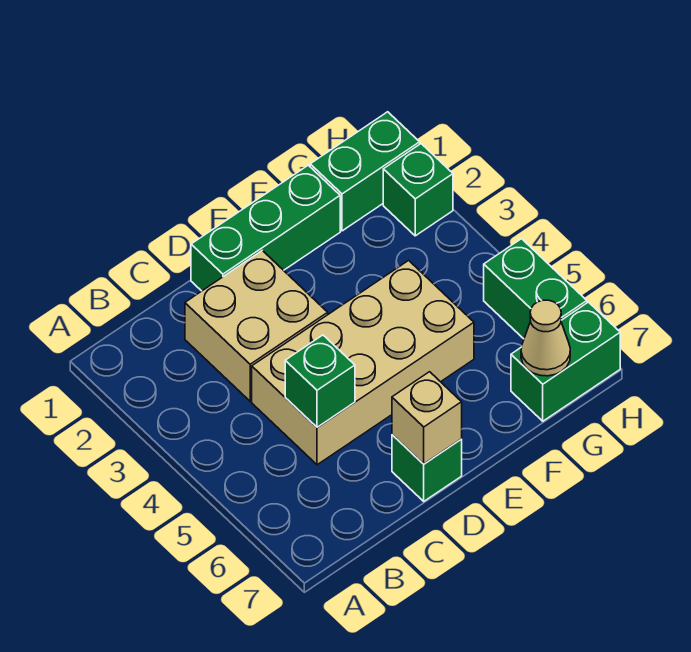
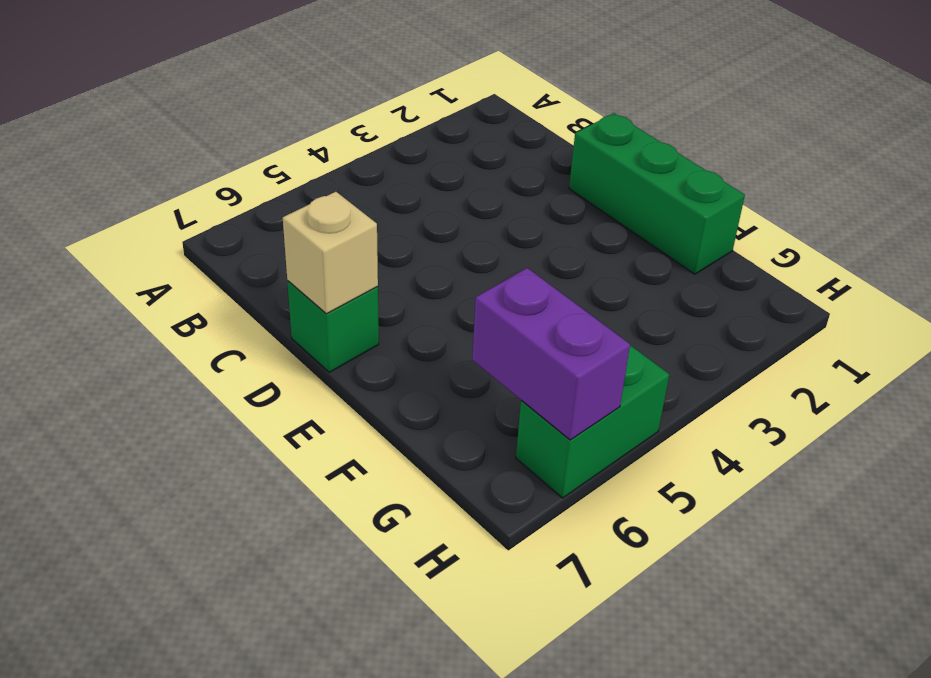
purple 1x2 brick [472,268,630,440] -> none
none -> tan 2x2 brick [185,250,328,401]
none -> tan 2x4 brick [252,260,474,465]

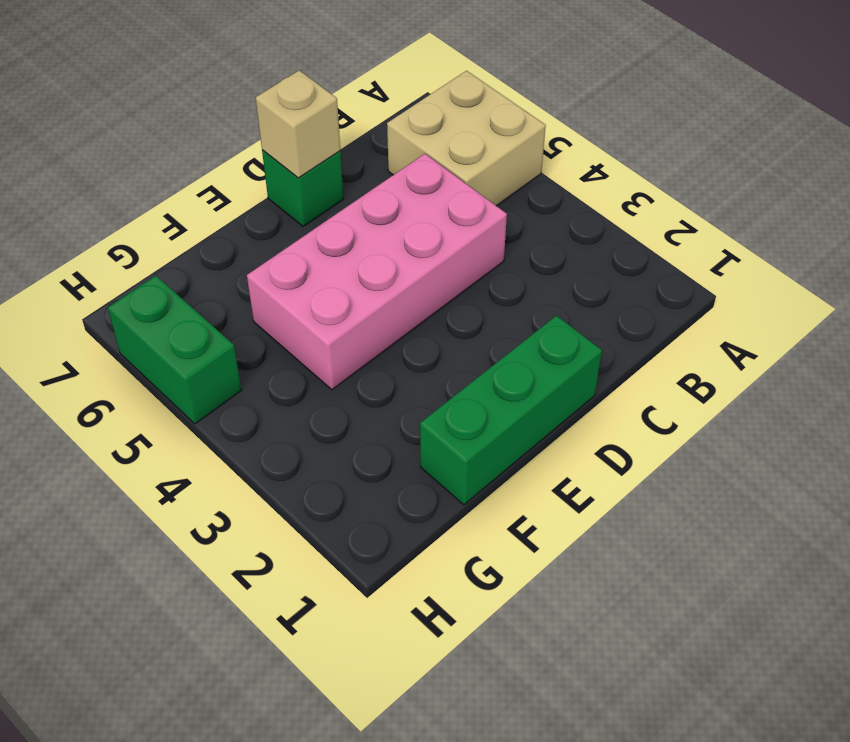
tan 2x2 brick [387,71,546,206] -> tan 2x2 brick moved to [185,250,328,401]
pink 2x4 brick [247,154,507,390] -> tan 2x4 brick [252,260,474,465]
none -> green 1x2 brick [310,112,420,231]
none -> green 1x2 brick [511,302,620,421]

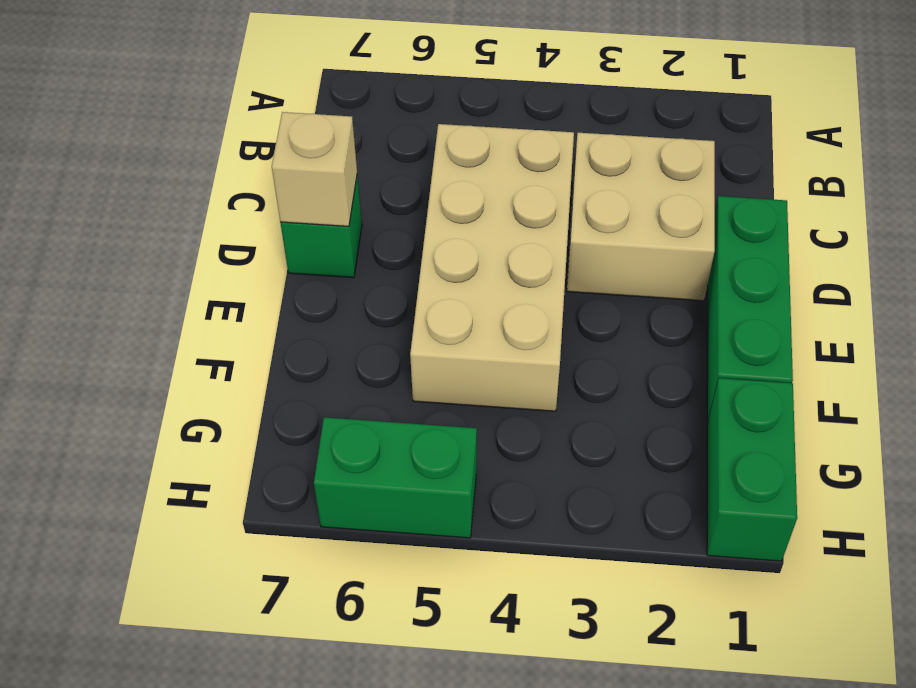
none -> green 1x2 brick [511,302,620,421]
none -> green 1x1 brick [383,144,453,236]

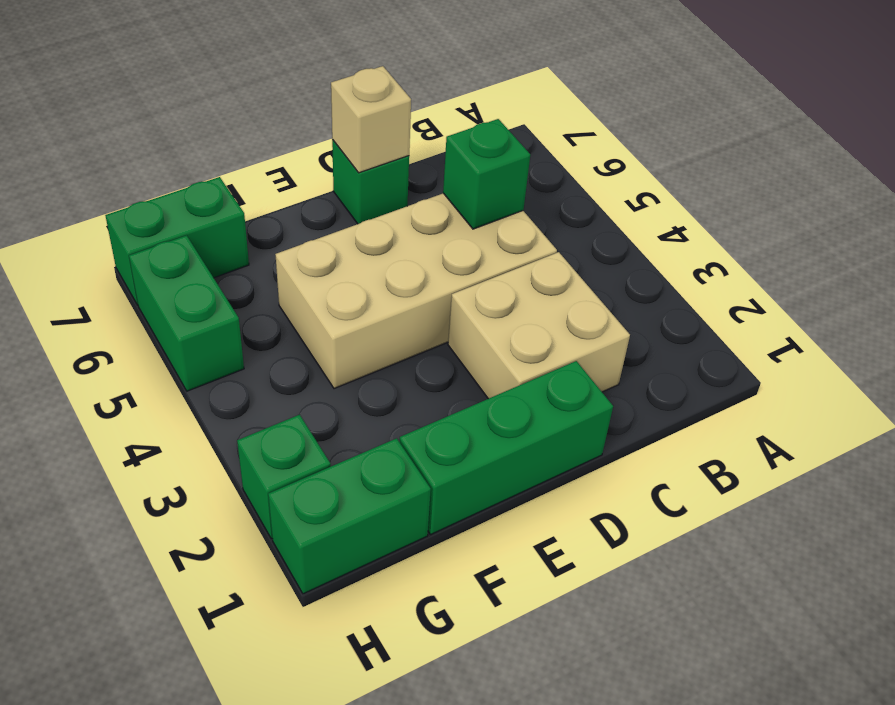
none -> tan 1x1 cone [521,300,570,376]

